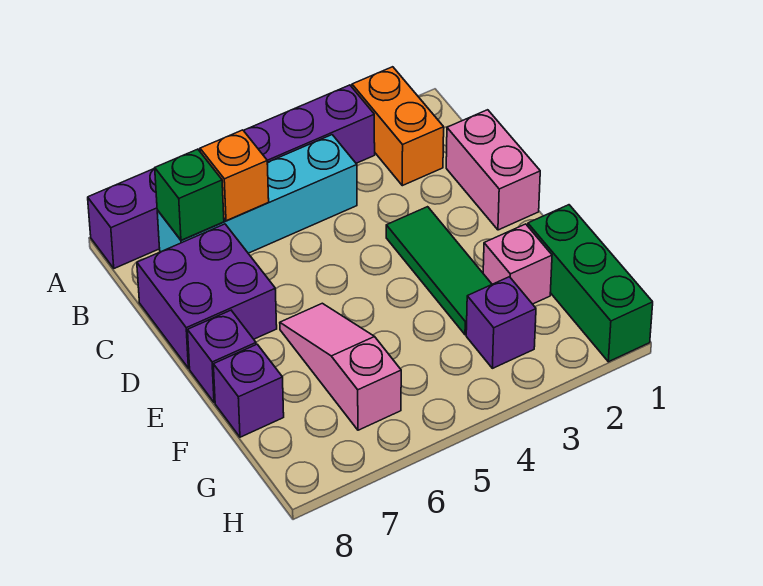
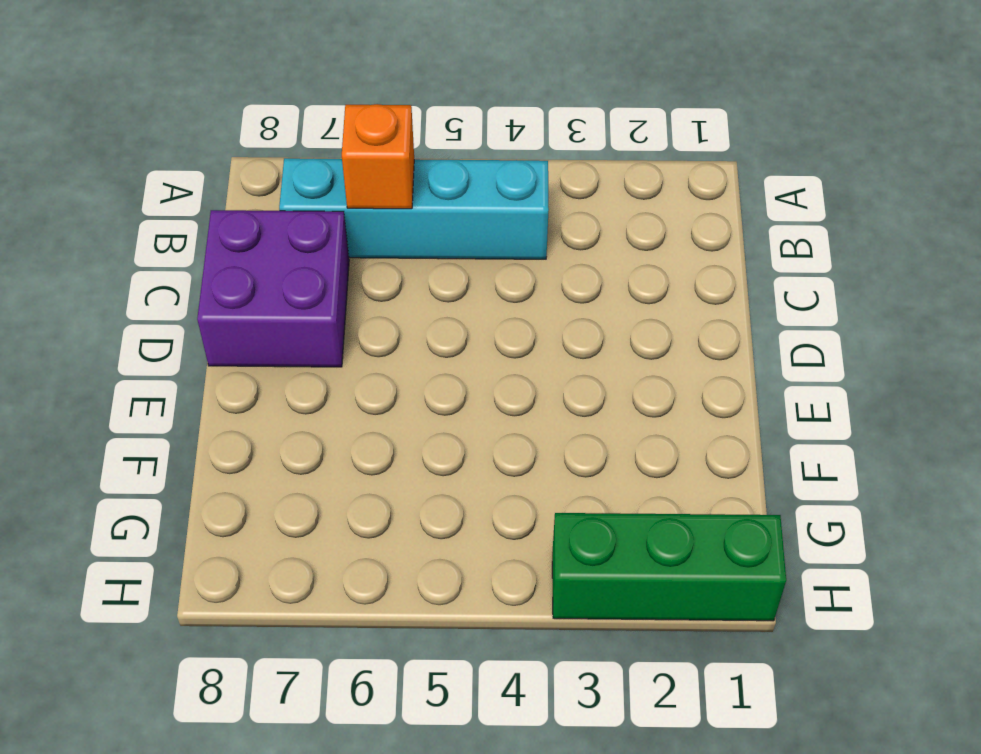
green 1x3 brick [552,513,786,621] -> green 1x3 brick turned to [528,205,653,362]
none -> orange 1x2 brick [352,67,444,186]
none -> purple 1x6 brick [88,85,375,268]
none -> pink 1x2 brick [446,110,540,230]

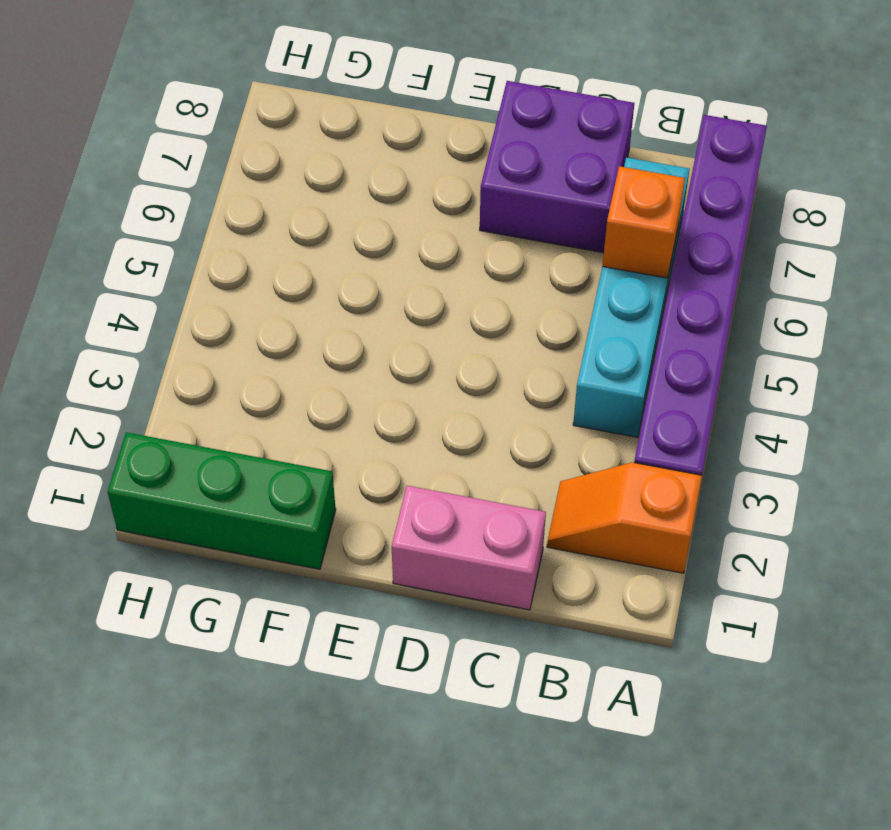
orange 1x2 slope [547,462,702,573] -> orange 1x2 brick [352,67,444,186]
none -> green 1x3 tile [386,207,492,335]
none -> pink 1x3 slope [280,303,401,430]
none -> purple 1x1 brick [188,310,256,403]

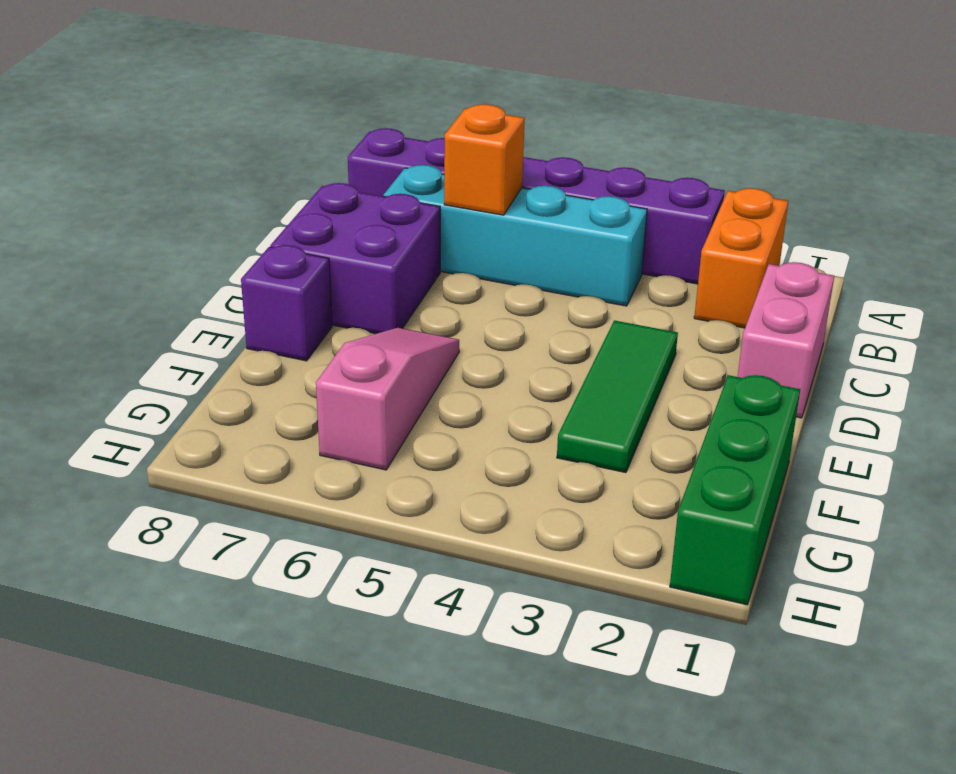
none -> pink 1x1 brick [483,224,552,304]
none -> purple 1x1 brick [213,344,284,437]
none -> purple 1x1 brick [466,277,536,368]

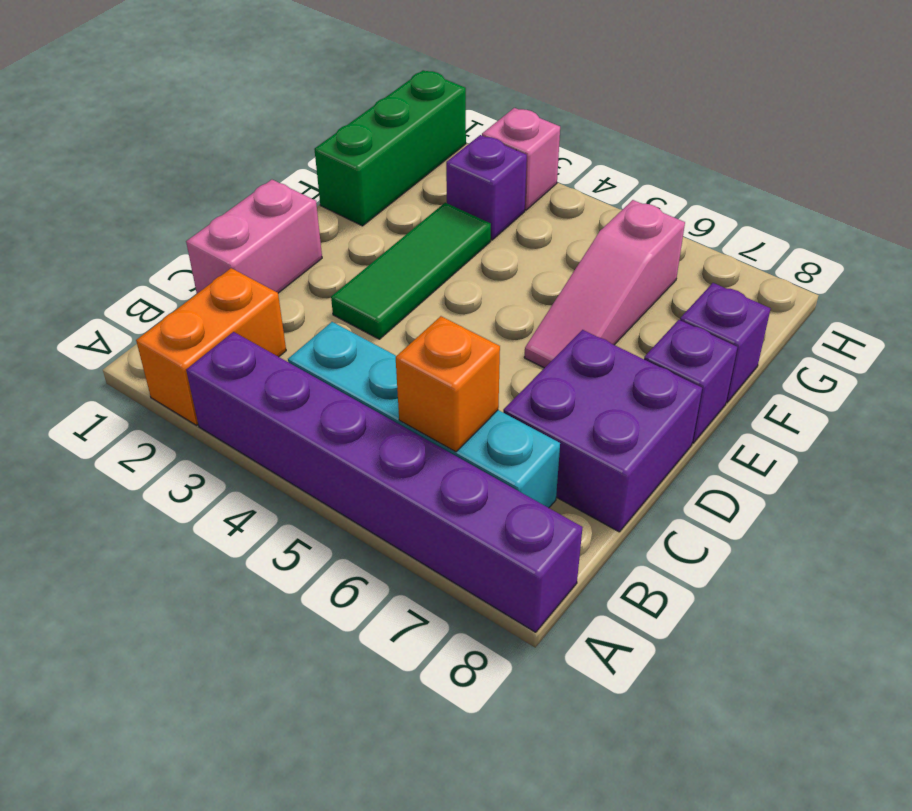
pink 1x1 brick [482,108,560,210] -> pink 1x1 brick moved to [483,224,552,304]
none -> green 1x1 brick [155,149,224,240]

